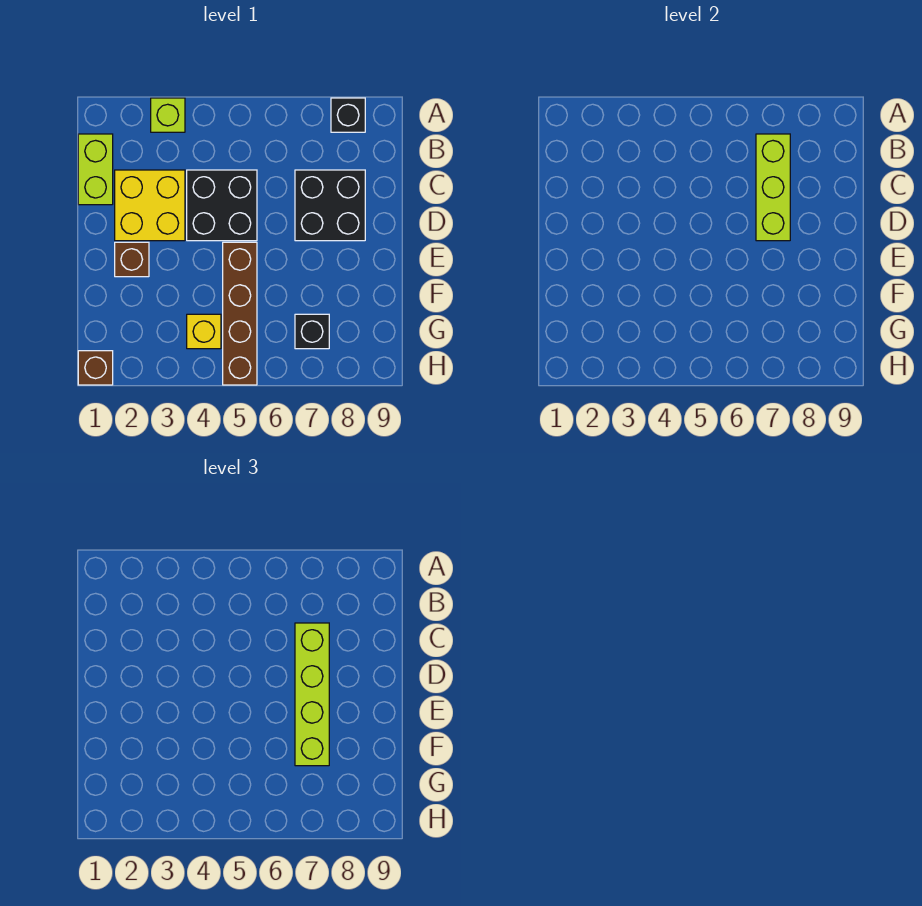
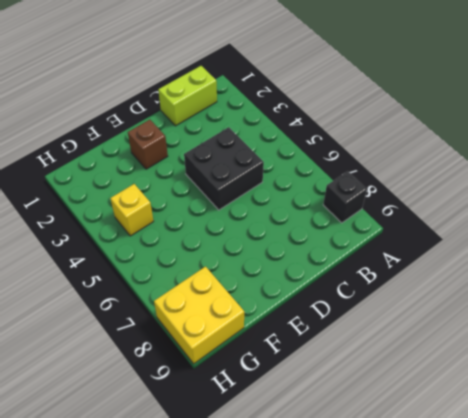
yellow 2x2 brick [154,267,244,364] -> yellow 2x2 brick moved to [115,170,185,241]
none -> lime 1x1 brick [151,98,185,132]
none -> black 2x2 brick [295,170,365,241]
none -> brown 1x4 brick [223,242,257,385]

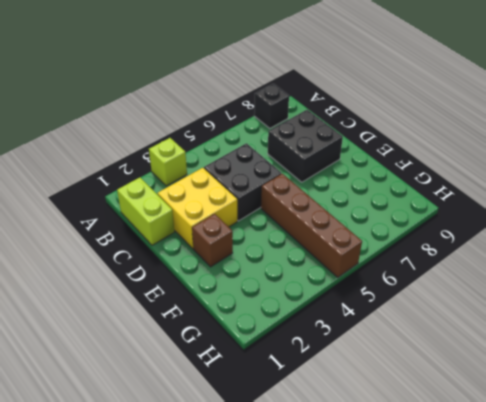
none -> yellow 1x1 brick [187,314,221,349]
none -> black 1x1 brick [295,314,329,349]
none -> brown 1x1 brick [78,351,113,385]

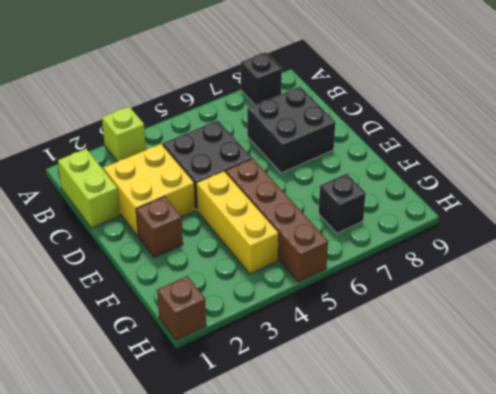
yellow 1x3 brick [196,171,279,274] -> yellow 1x1 brick [187,314,221,349]
none -> lime 1x3 brick [756,134,790,241]
none -> lime 1x4 brick [295,623,329,766]

